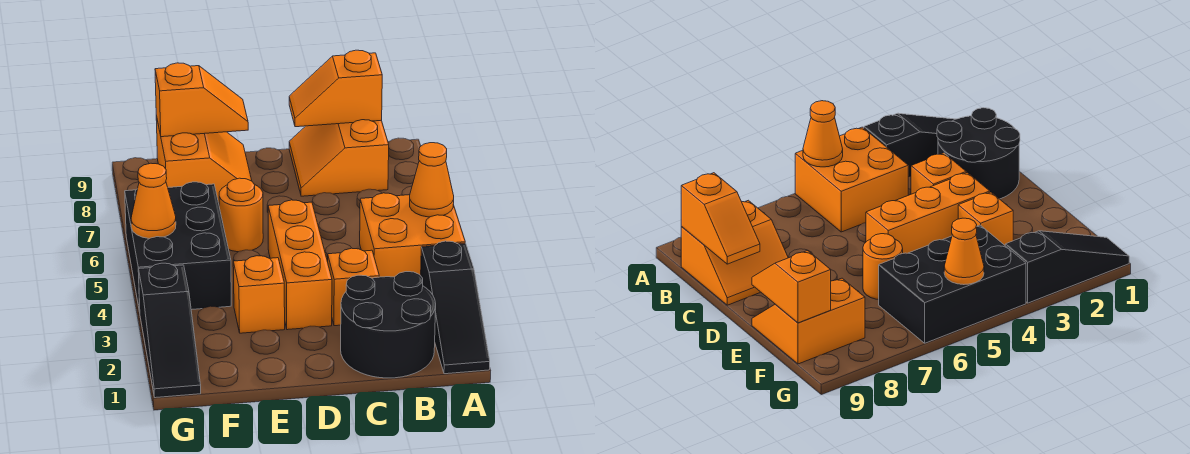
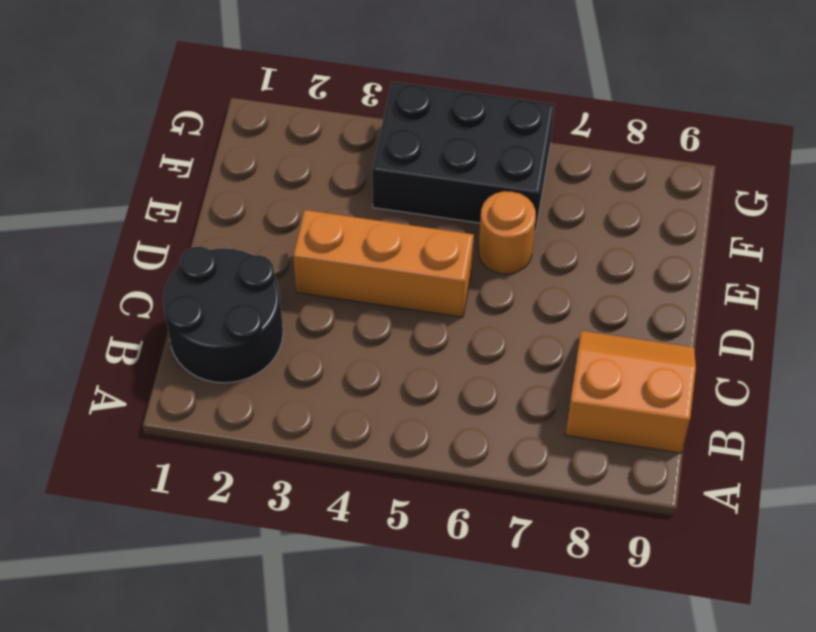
none -> black 1x3 slope [421,241,490,374]
none -> orange 2x2 brick [360,193,465,277]
none -> orange 1x1 brick [328,248,379,326]

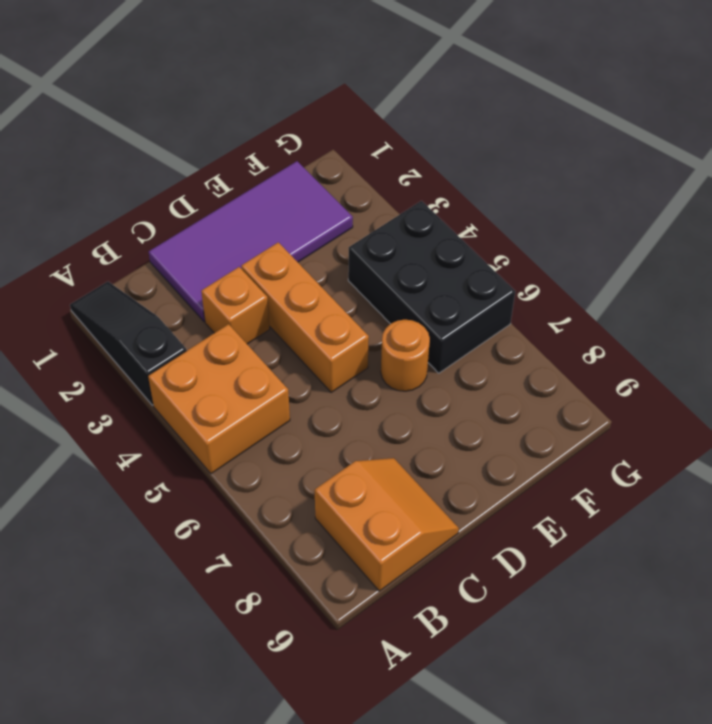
purple 2x4 tile [149,161,353,322] -> black 2x2 round brick [341,272,436,378]
none -> orange 1x1 brick [233,256,285,333]
none -> orange 2x2 slope [156,116,252,203]
none -> black 1x3 slope [139,263,201,398]

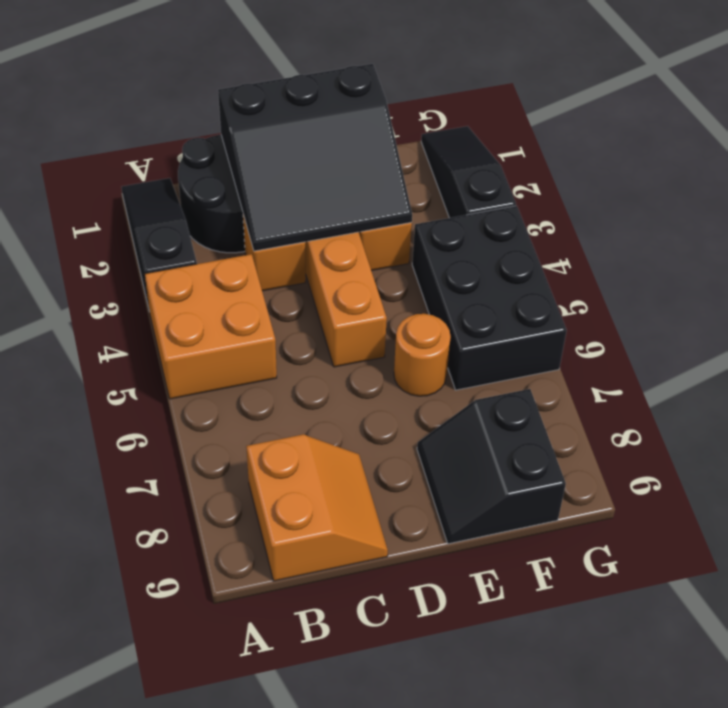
black 3x3 slope [218,64,412,251] -> none
black 2x2 slope [417,389,566,544] -> orange 2x2 slope [156,116,252,203]
none -> orange 1x1 cone [410,143,454,217]
none -> orange 1x2 slope [289,50,382,127]
none -> orange 1x2 slope [155,63,248,137]

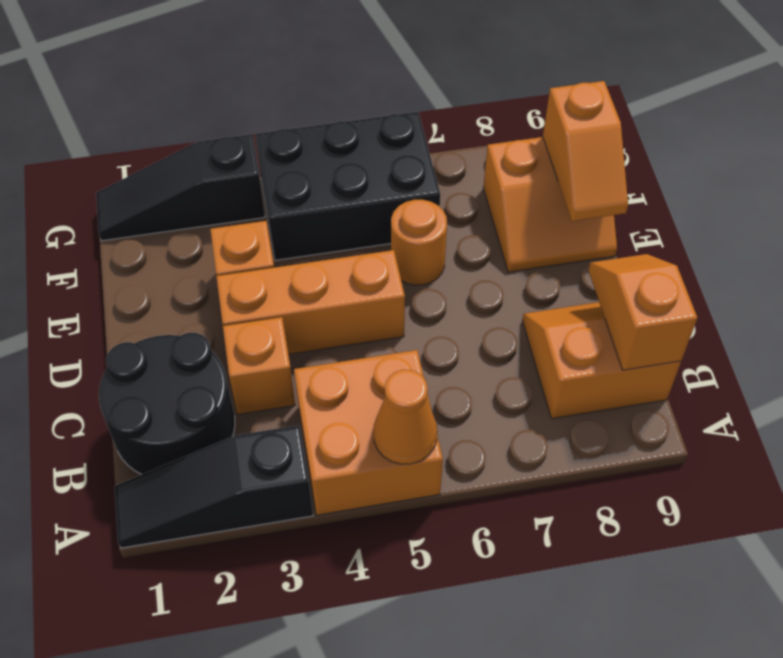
none -> orange 1x1 cone [131,163,176,239]

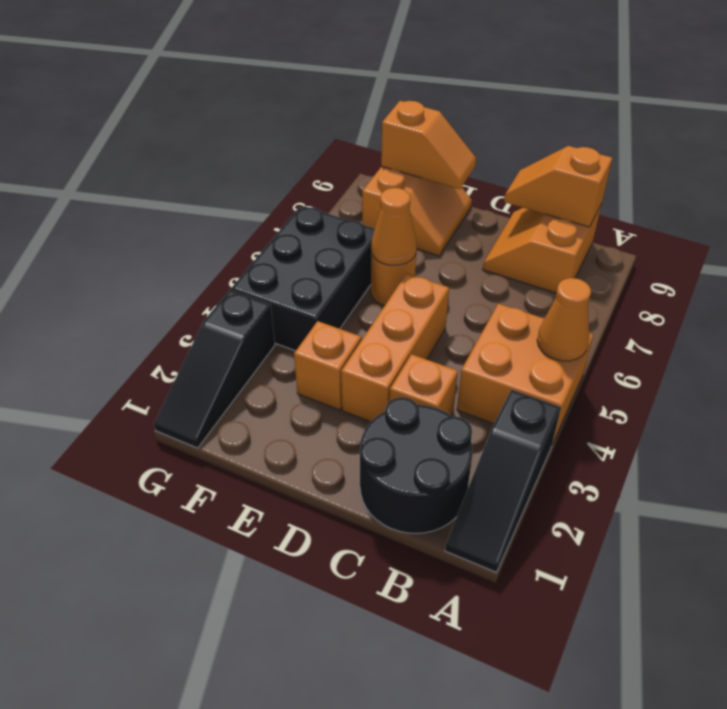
orange 1x1 cone [371,188,417,266] -> orange 1x1 cone moved to [131,163,176,239]

